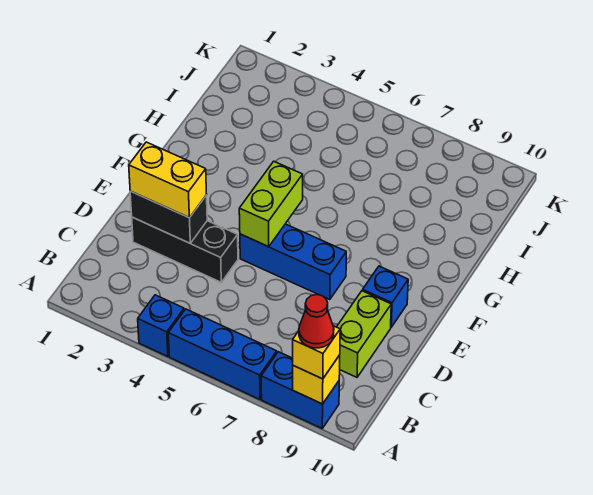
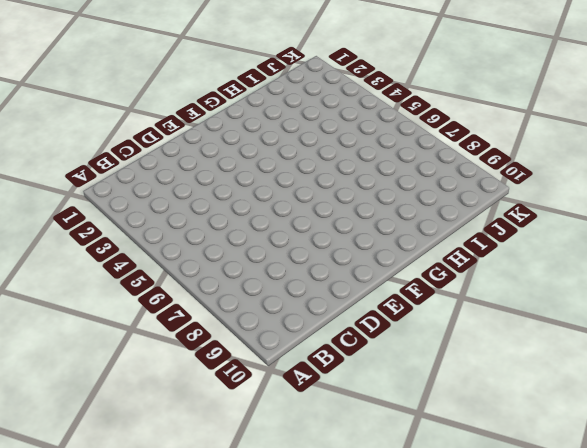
none -> blue 1x1 brick [138,295,184,357]
none -> blue 1x3 brick [168,309,277,399]
none -> blue 1x2 brick [261,352,339,428]

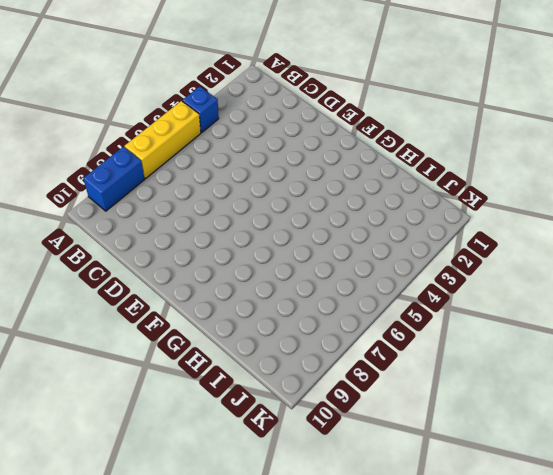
yellow 1x3 brick [125,101,201,178] -> blue 1x3 brick [168,309,277,399]
none -> lime 1x2 brick [337,291,391,377]
none -> black 1x3 brick [132,217,238,282]
none -> blue 1x3 brick [240,224,346,300]

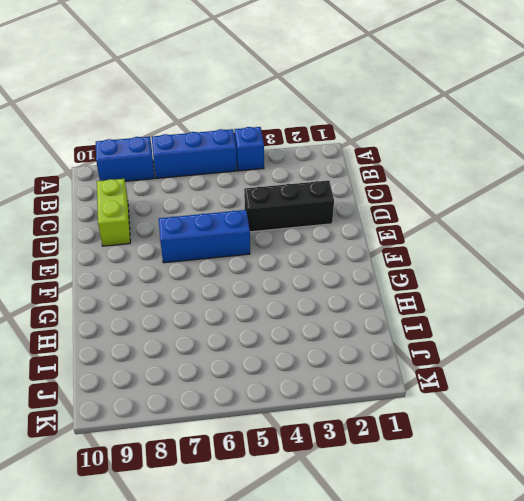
none -> blue 1x1 brick [363,266,408,327]
none -> yellow 1x1 brick [293,355,340,404]
none -> black 1x2 brick [130,191,207,243]

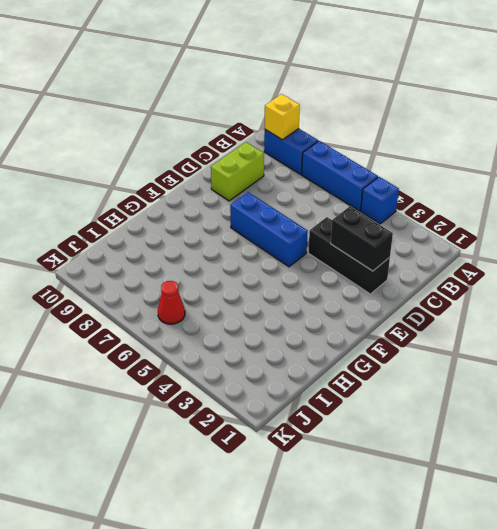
red 1x1 cone [158,281,185,324] -> red 1x1 cone moved to [299,295,334,348]
none -> blue 1x1 brick [363,266,408,327]
none -> lime 1x2 brick [239,161,303,247]
none -> yellow 1x1 brick [293,326,340,379]

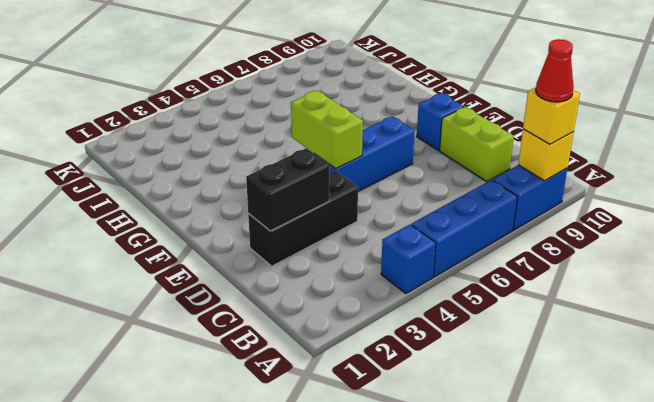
none -> yellow 1x2 brick [129,142,207,218]

